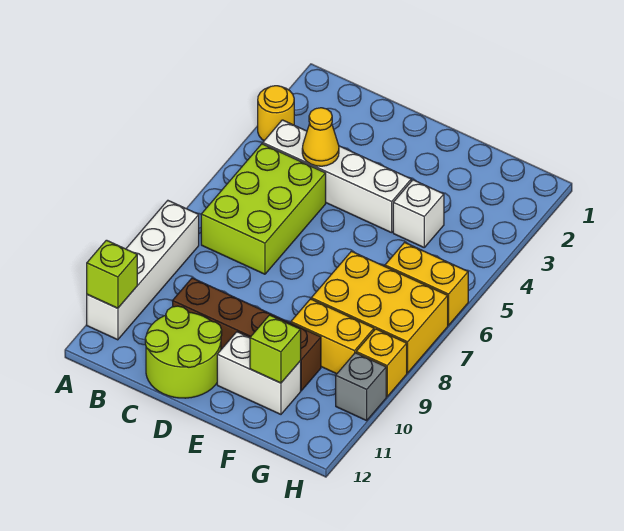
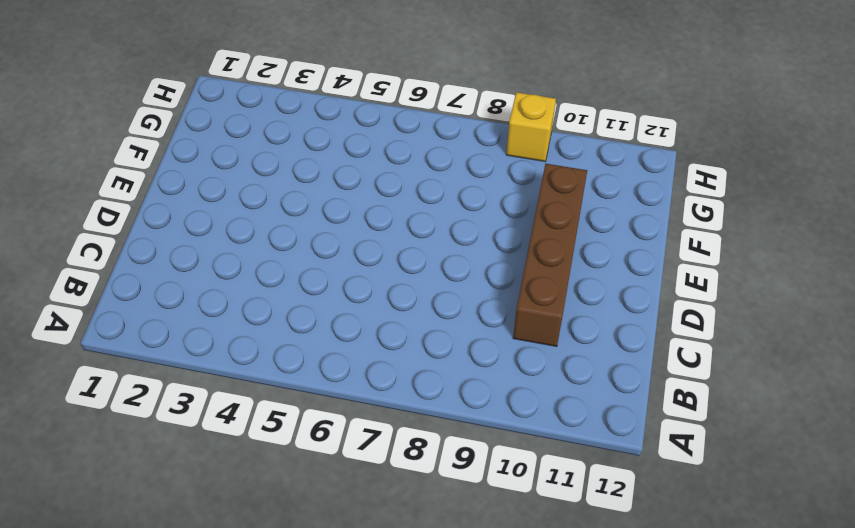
none -> yellow 1x1 round brick [258,86,294,141]
none -> white 1x4 brick [87,201,199,340]
none -> white 1x4 brick [263,120,411,233]

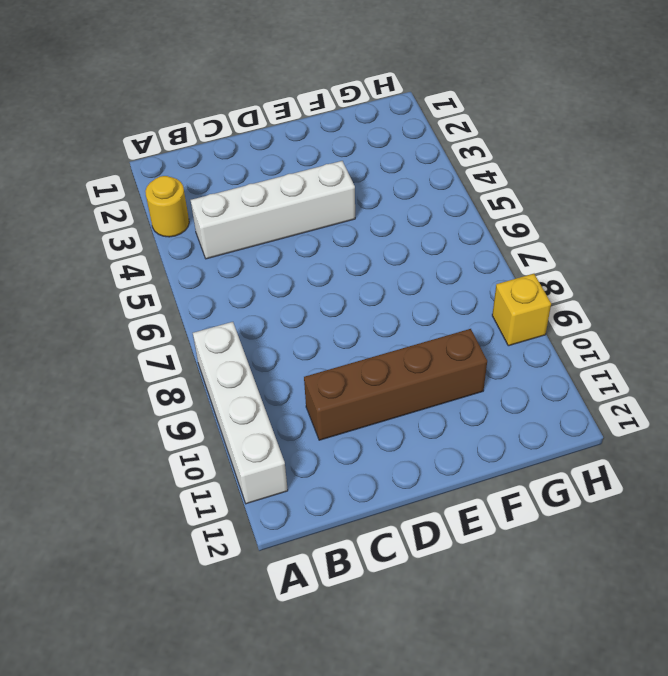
none -> lime 2x3 brick [201,144,326,274]
none -> lime 2x2 round brick [145,306,222,398]
none -> white 1x2 brick [217,332,301,414]

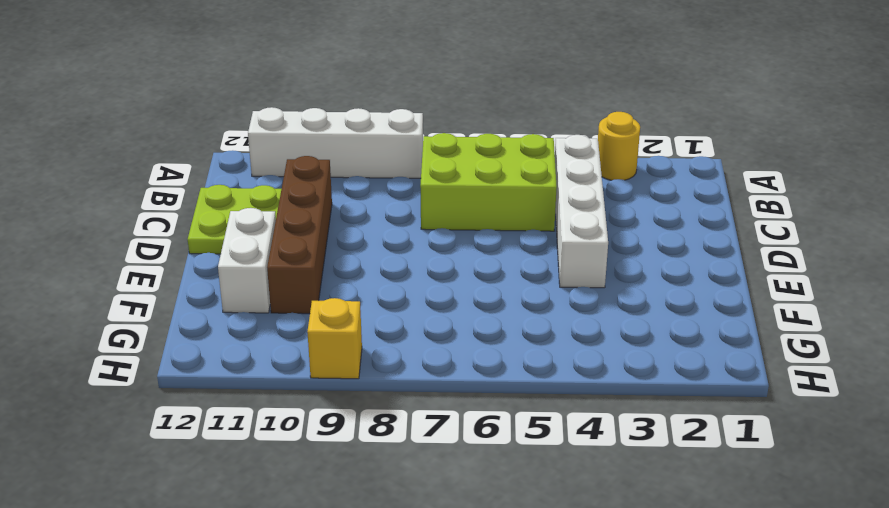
lime 2x2 plate [188,185,281,254] -> lime 2x2 round brick [145,306,222,398]
none -> white 1x1 brick [393,180,444,247]
none -> yellow 2x3 brick [311,251,448,373]
none -> yellow 1x2 brick [291,299,374,374]

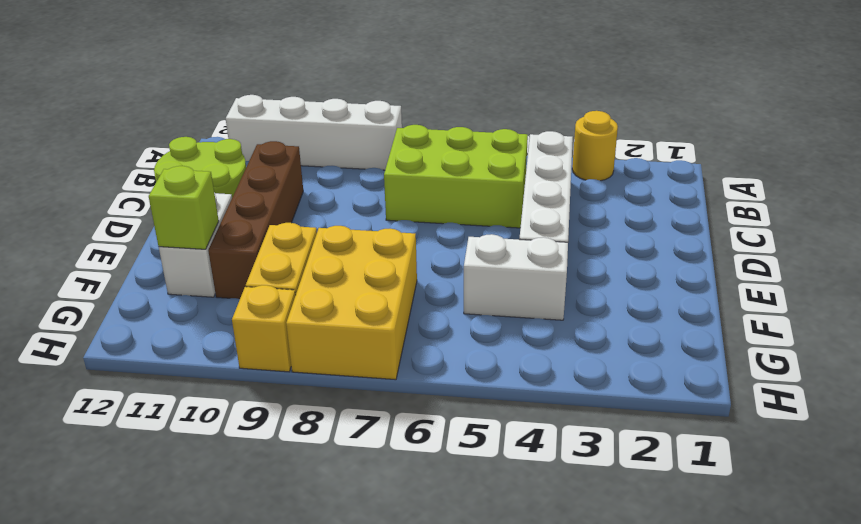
white 1x2 brick [464,234,568,320] -> white 1x1 brick [393,180,444,247]
none -> yellow 1x2 brick [385,242,468,325]
none -> grey 1x1 brick [336,353,386,421]
none -> lime 1x1 brick [87,240,137,308]

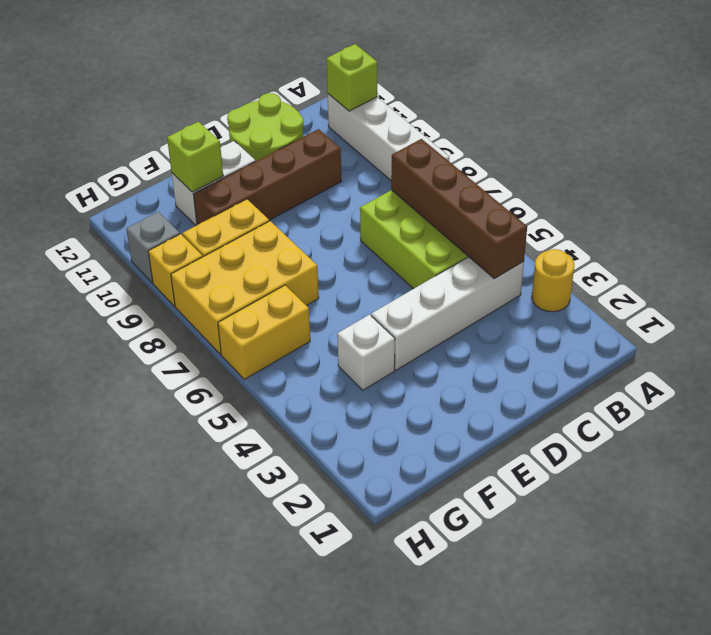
brown 1x4 brick [391,139,527,279] -> none
none -> yellow 1x1 cone [302,108,339,166]

